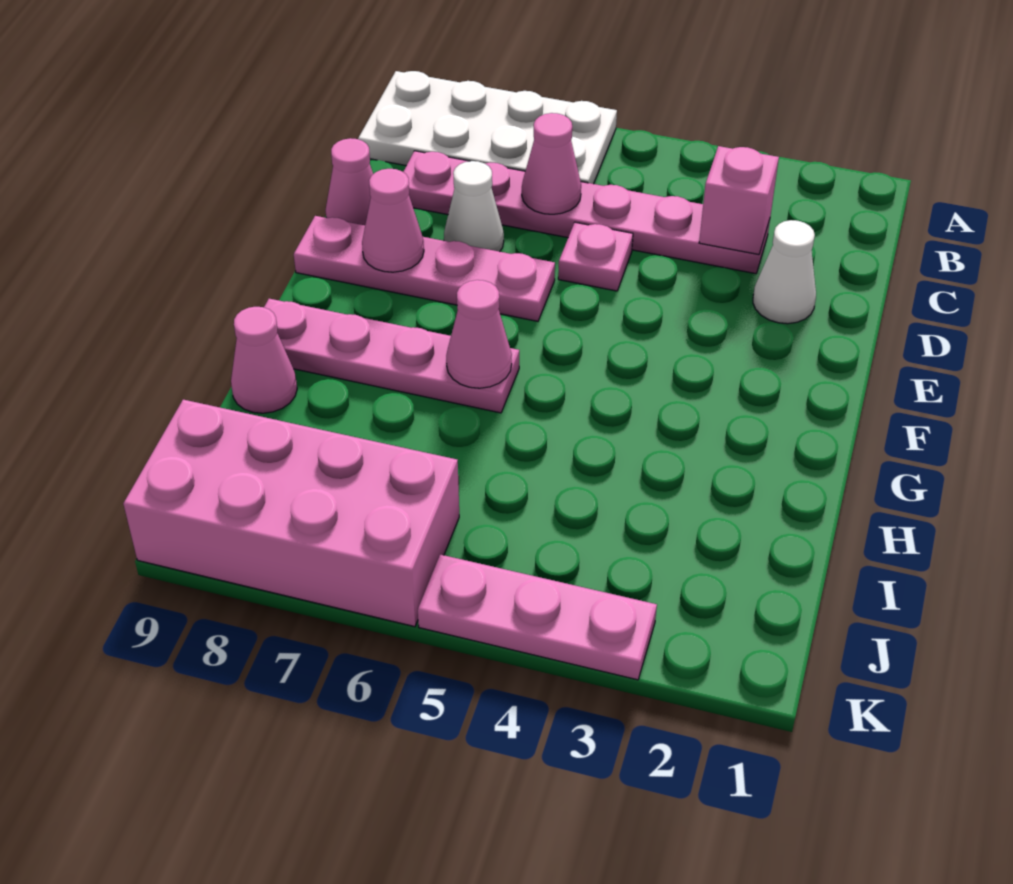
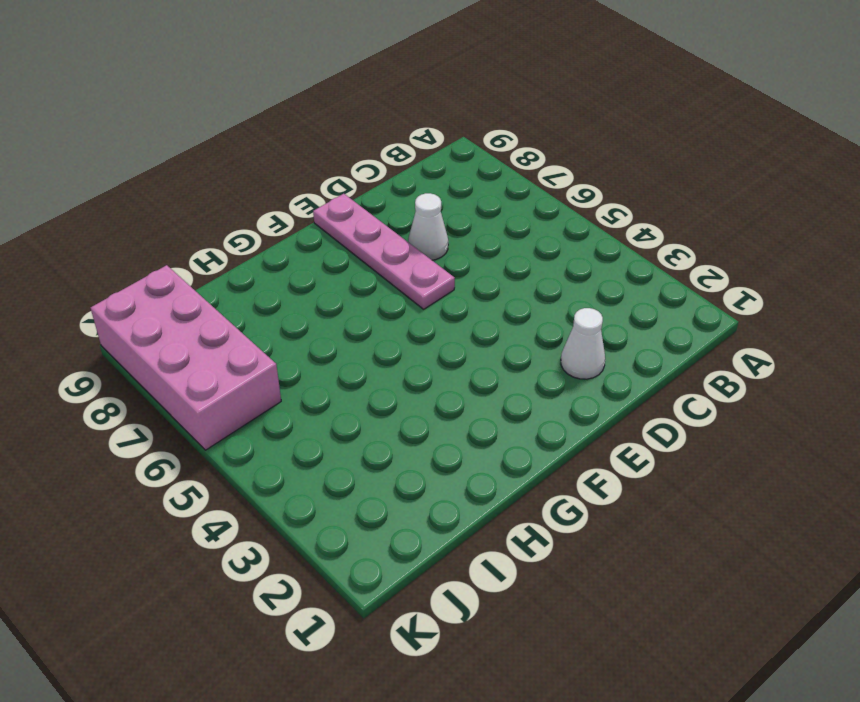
none -> white 2x4 plate [358,71,617,184]
none -> pink 1x6 plate [403,151,770,274]
none -> pink 1x1 plate [558,222,633,291]

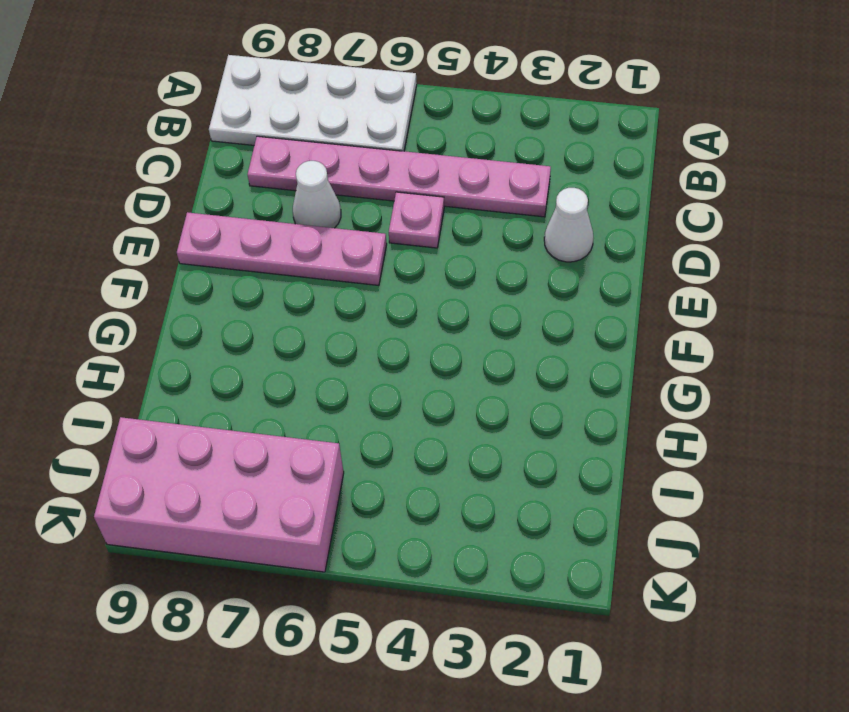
none -> pink 1x1 cone [325,138,373,225]
none -> pink 1x4 plate [264,299,519,413]
none -> pink 1x1 cone [231,307,297,413]

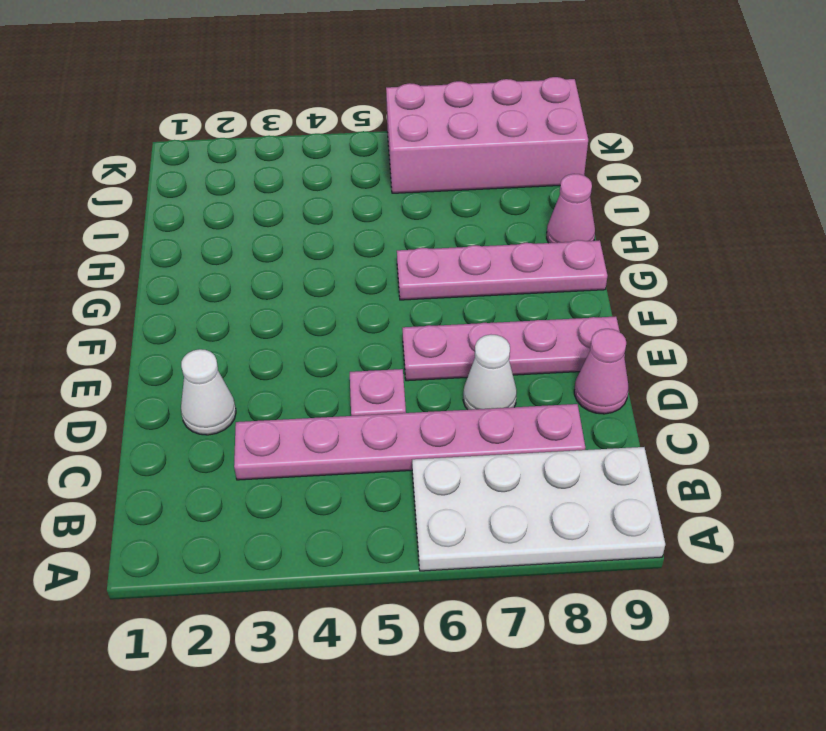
none -> pink 1x3 plate [418,555,657,680]
none -> pink 1x1 brick [699,146,779,255]
none -> pink 1x1 cone [522,113,581,214]

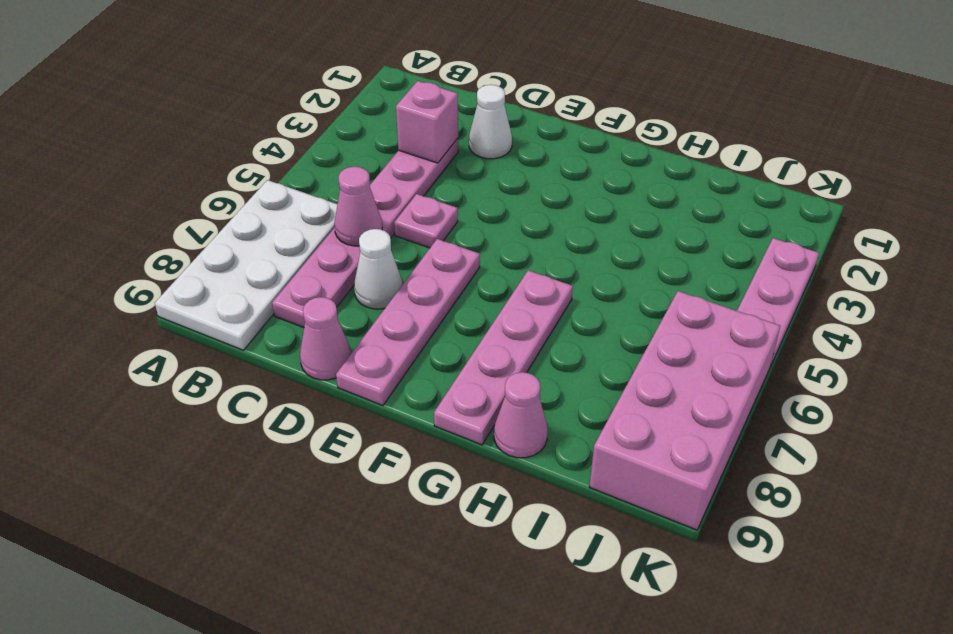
none -> pink 1x1 cone [362,169,424,272]
none -> pink 1x1 cone [446,280,512,388]

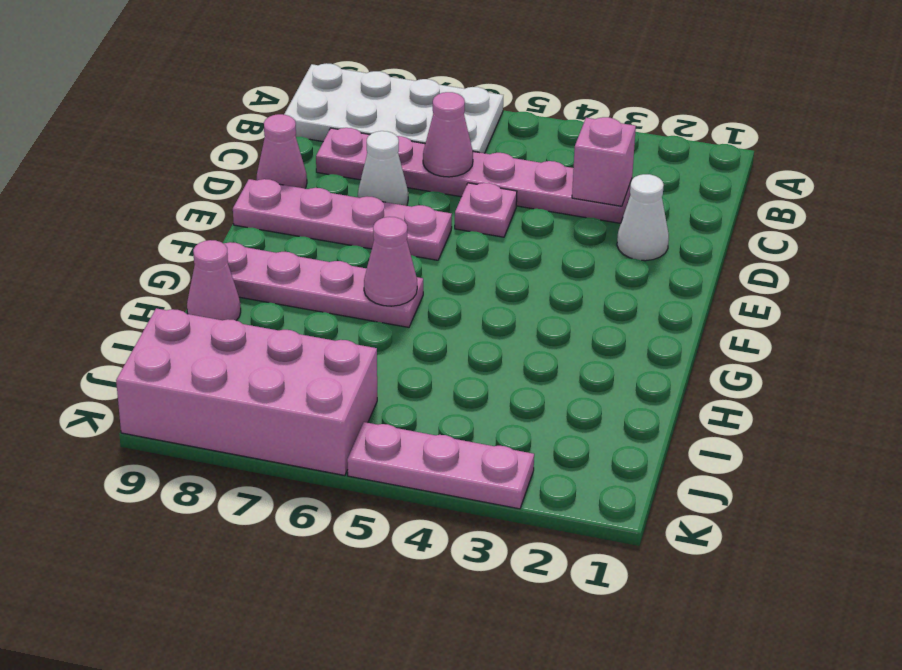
none -> pink 1x1 cone [362,169,424,272]

